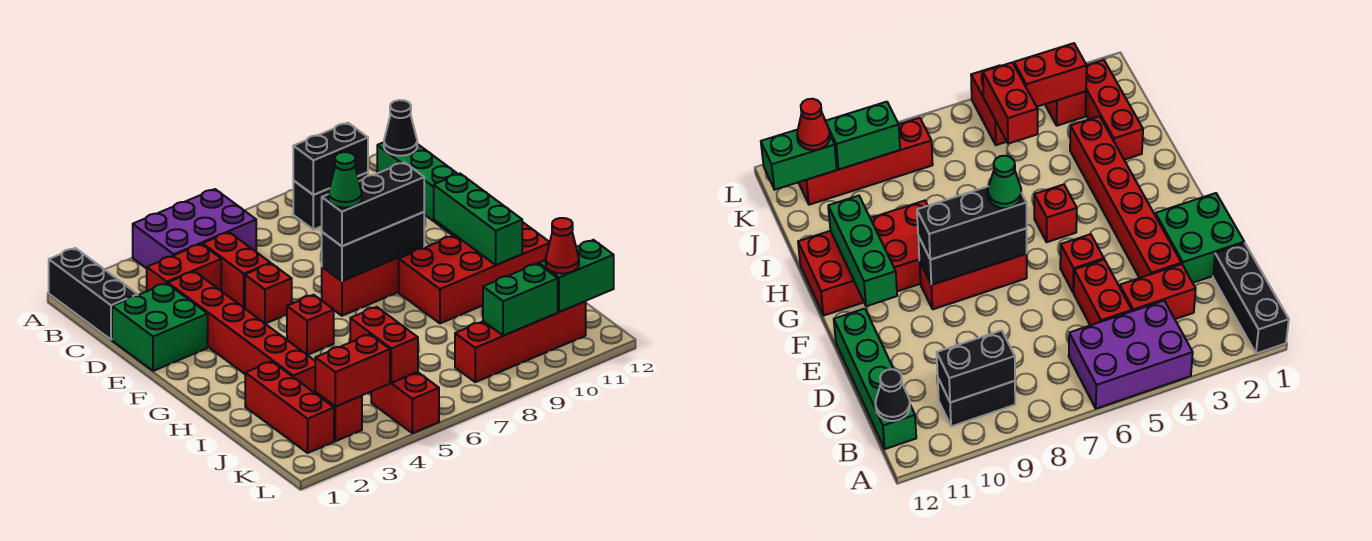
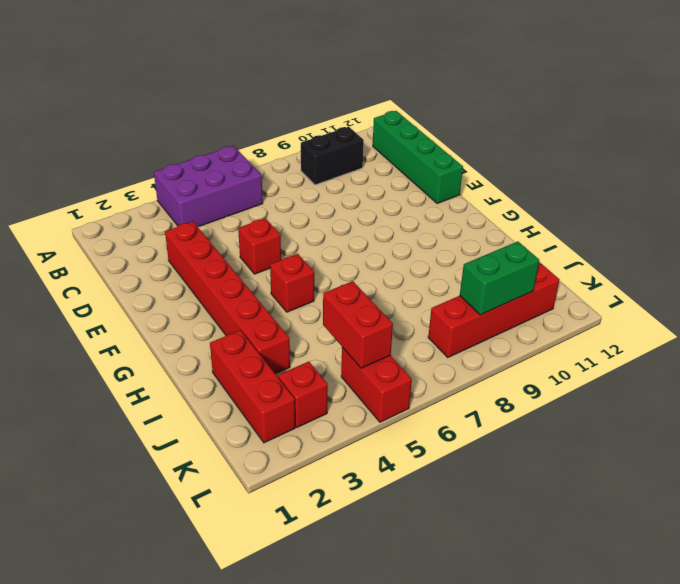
none -> black 1x3 brick [49,248,138,340]
none -> red 1x2 brick [147,244,221,291]
none -> red 1x2 brick [203,232,270,308]

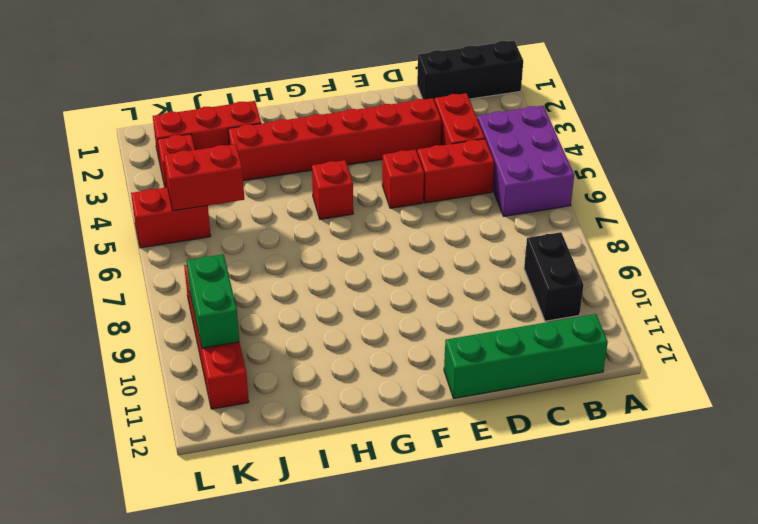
none -> green 2x2 brick [112,283,208,371]
none -> red 1x3 brick [322,247,424,316]
none -> red 2x4 brick [399,222,550,323]

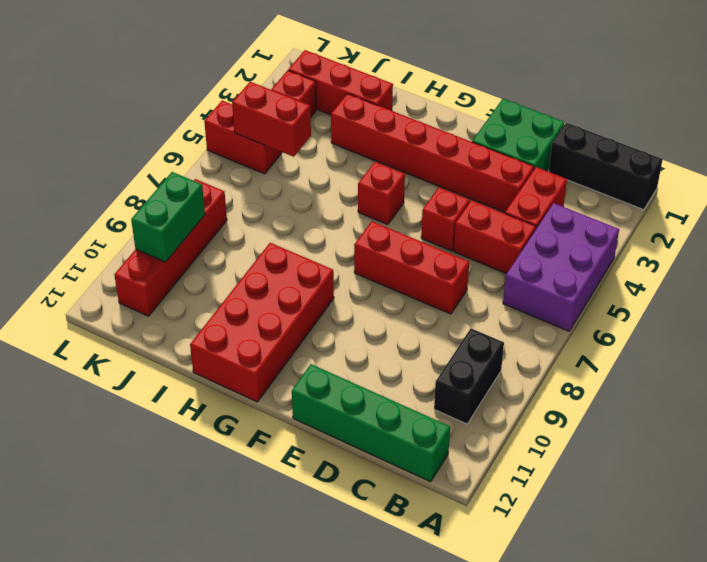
red 1x3 brick [354,221,469,314] -> red 1x3 brick turned to [322,247,424,316]
none -> black 1x2 brick [293,123,368,195]
none -> black 1x1 cone [384,100,417,156]
none -> black 1x3 brick [322,212,424,281]

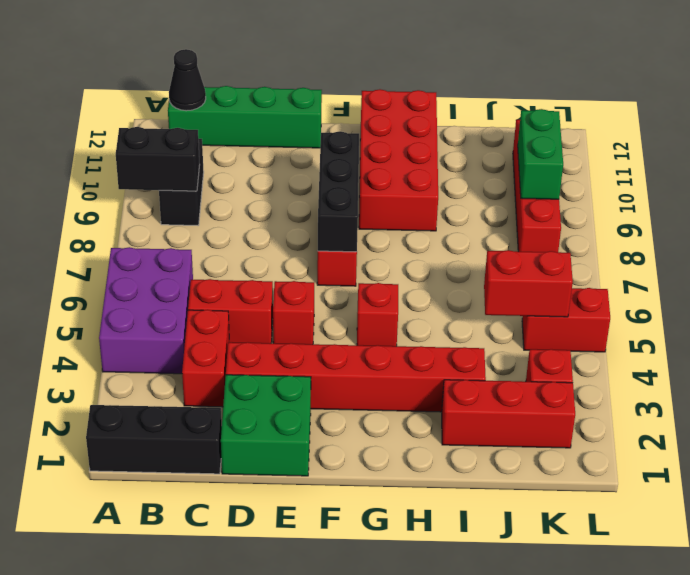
black 1x2 brick [116,127,200,191] -> black 1x2 brick turned to [293,123,368,195]
none -> green 1x3 brick [434,174,522,265]
none -> red 1x2 brick [315,334,390,407]
none -> green 1x2 brick [539,240,614,312]

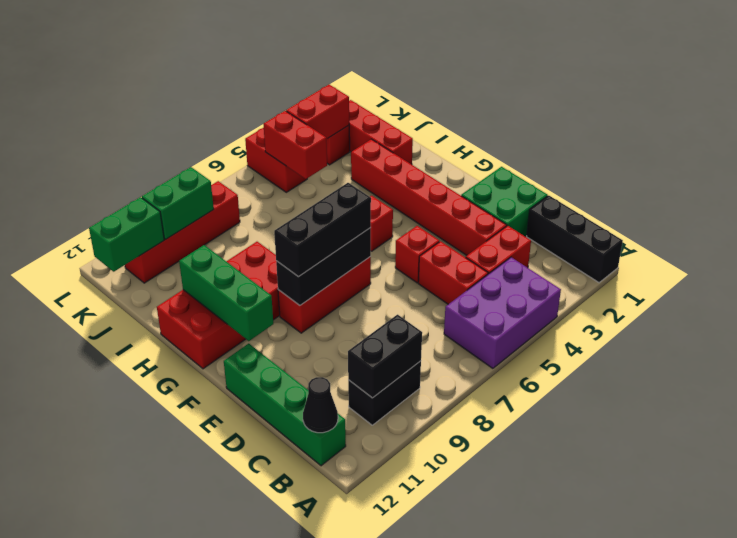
none -> red 1x1 cone [546,218,579,274]
none -> green 1x1 cone [328,152,362,208]

